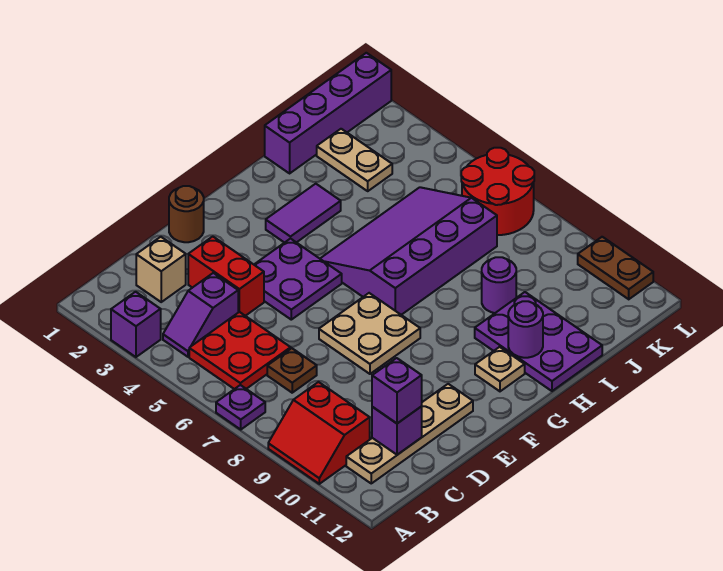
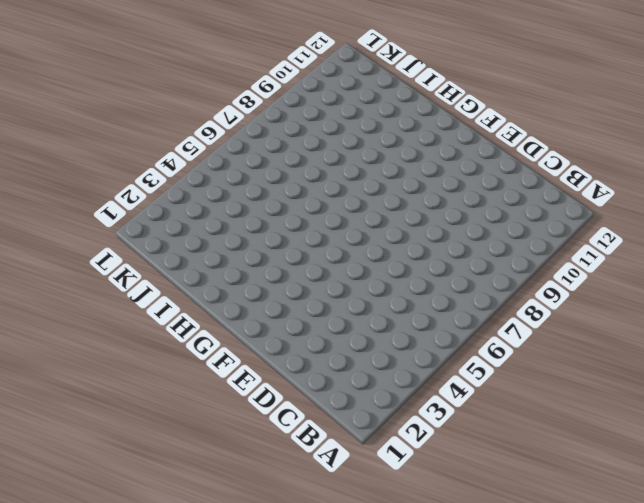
none -> purple 1x1 brick [111,292,161,357]
none -> purple 1x1 plate [216,385,265,429]
none -> red 2x2 slope [268,382,370,484]

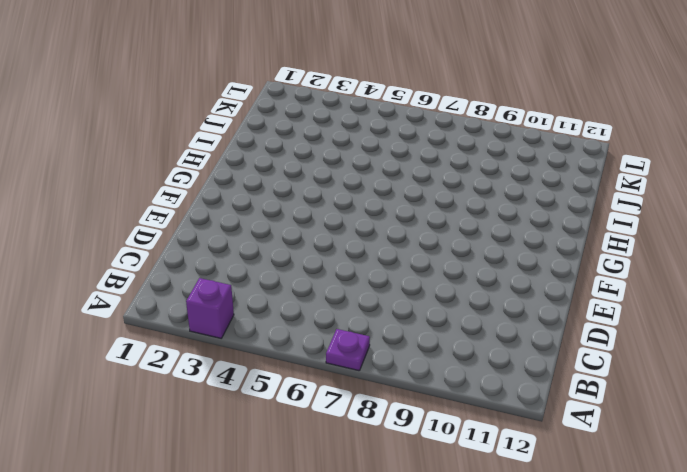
none -> red 2x2 slope [268,382,370,484]
none -> purple 1x2 slope [163,273,238,357]
none -> red 2x2 plate [189,312,291,389]

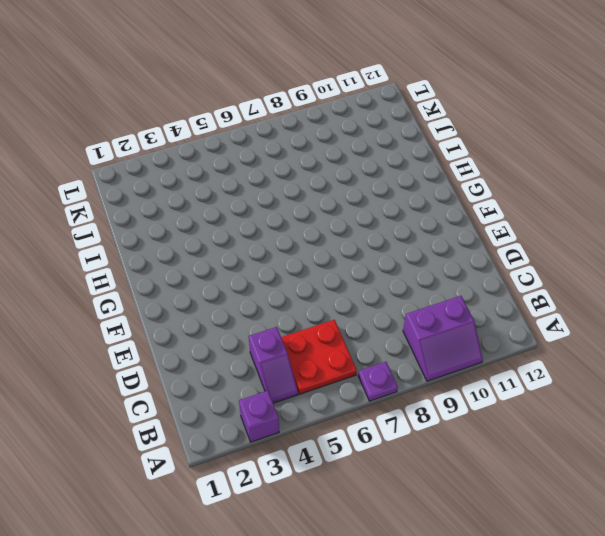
purple 2x2 slope [403,296,483,381] -> red 2x2 slope [268,382,370,484]
none -> tan 1x4 plate [346,384,473,483]
none -> tan 1x1 brick [136,237,186,302]
none -> brown 1x1 plate [267,348,317,393]

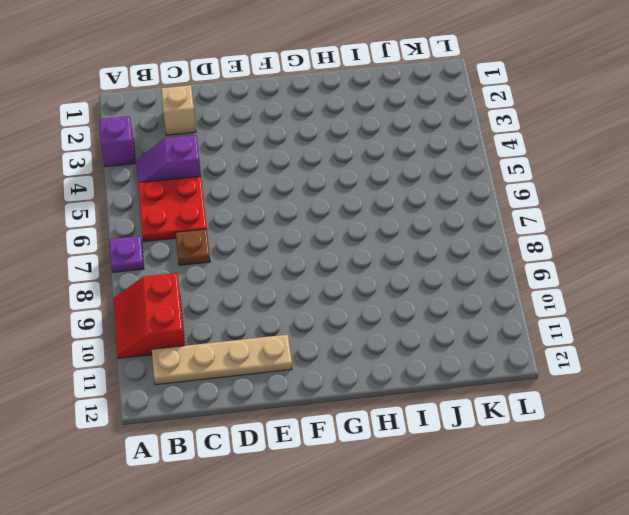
none -> red 1x2 brick [188,237,264,316]
none -> brown 1x1 round brick [169,186,204,242]
none -> purple 2x2 plate [254,238,342,320]

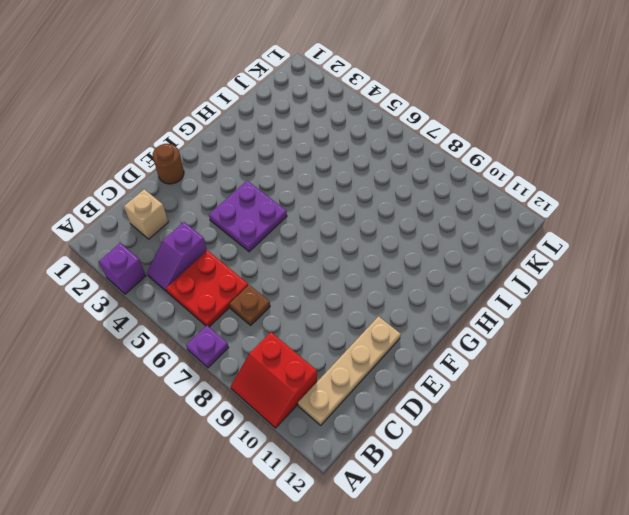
none -> red 1x2 brick [188,237,264,316]
none -> tan 2x2 plate [319,293,420,374]
none -> purple 1x2 tile [266,184,341,243]

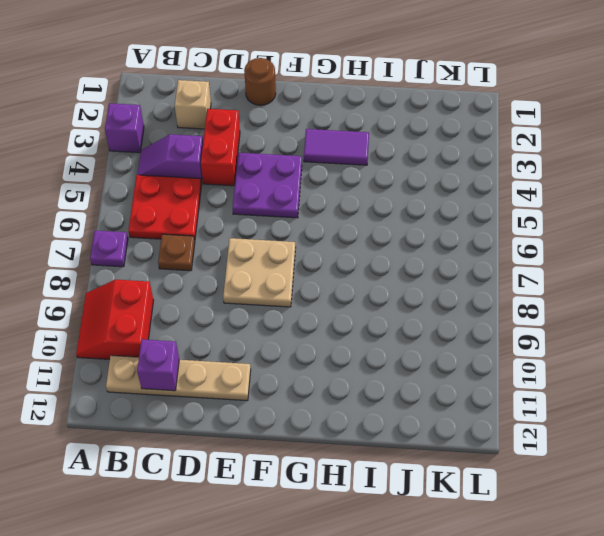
none -> purple 3x4 slope [320,187,497,315]
none -> tan 1x1 plate [475,347,525,391]
none -> purple 2x3 plate [475,292,602,391]

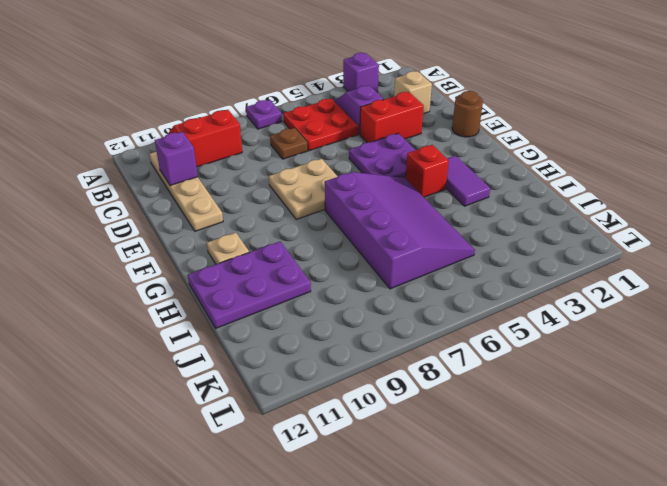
red 1x1 brick [406,145,449,197] -> none
none -> purple 1x4 brick [265,53,391,173]
none -> purple 1x1 round brick [482,257,516,313]
none -> tan 1x2 plate [317,129,392,191]

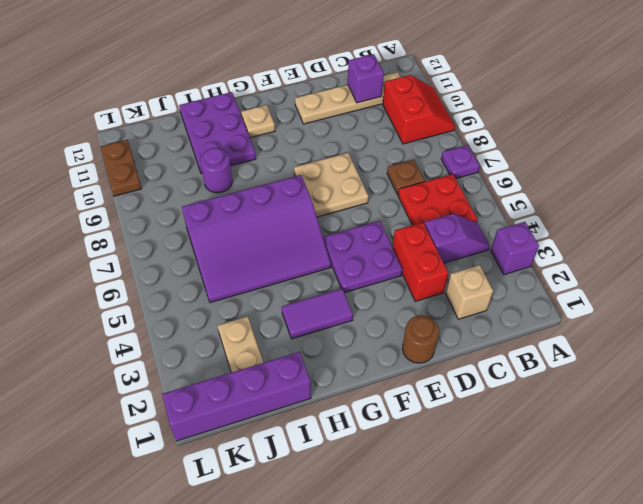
none -> red 2x2 round brick [461,148,534,235]
none -> purple 1x1 round brick [508,301,543,358]
none -> purple 1x1 brick [372,358,422,423]

